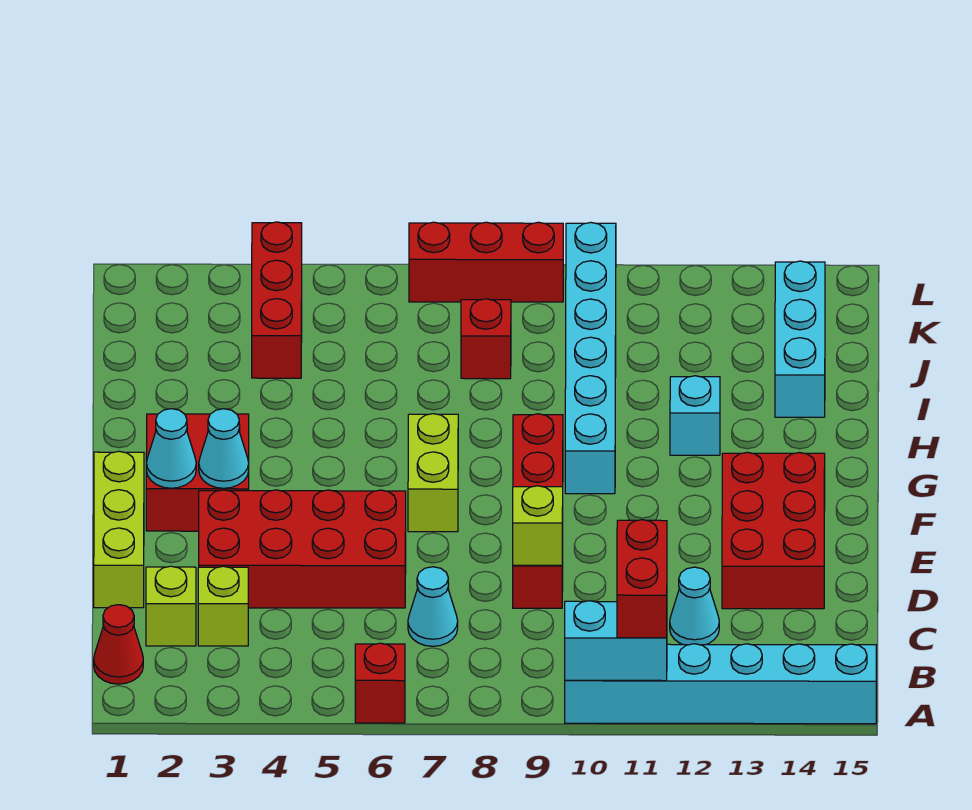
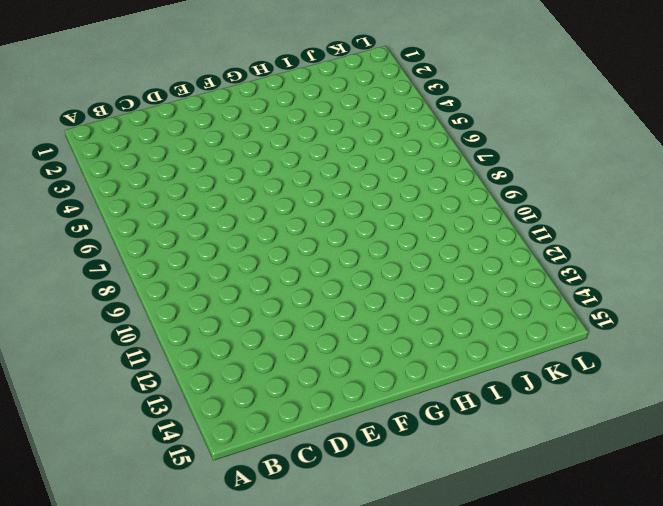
none -> red 1x1 brick [355,643,405,723]
none -> cyan 1x6 brick [565,644,876,724]
none -> red 1x1 cone [94,605,143,684]

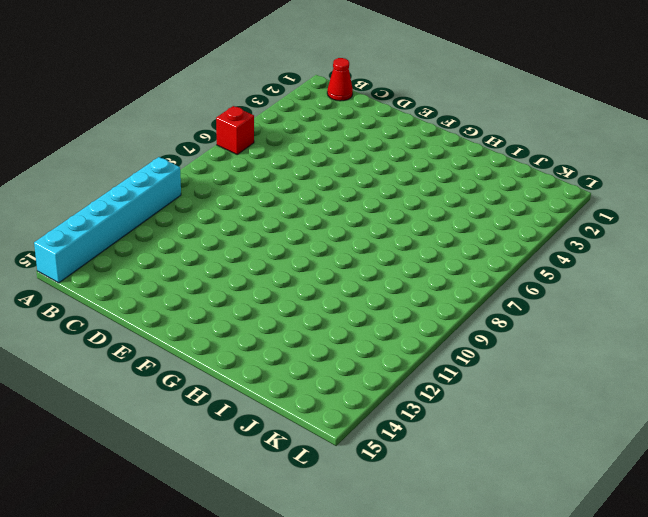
none -> lime 1x1 brick [146,566,196,646]
none -> lime 1x1 brick [198,566,248,646]
none -> cyan 1x1 cone [408,567,458,646]

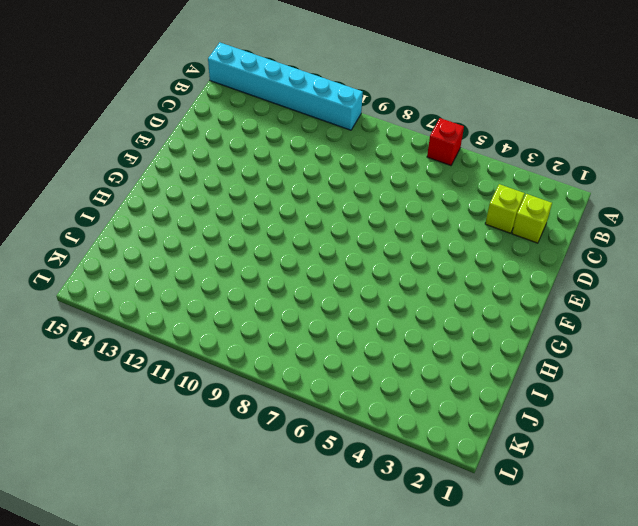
none -> red 1x1 cone [94,605,143,684]
none -> cyan 1x1 cone [408,567,458,646]
none -> cyan 1x1 cone [670,567,719,645]

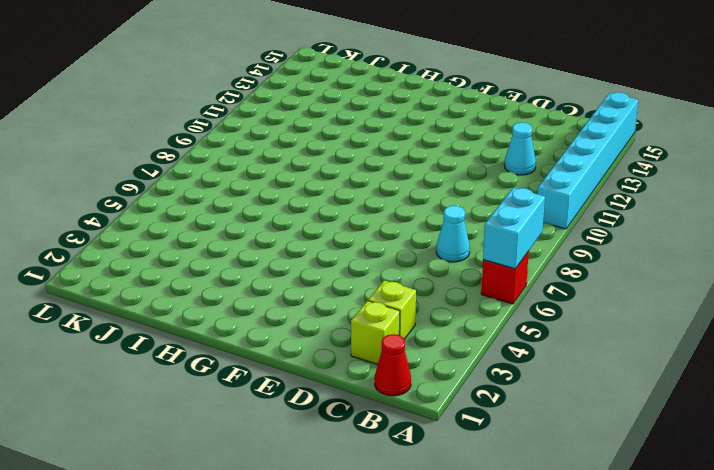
cyan 1x2 brick [483,188,545,269] -> cyan 1x2 brick moved to [565,601,667,681]
none -> lime 1x3 brick [94,451,144,608]
none -> red 2x4 brick [199,490,406,608]
none -> red 1x4 brick [513,414,563,608]

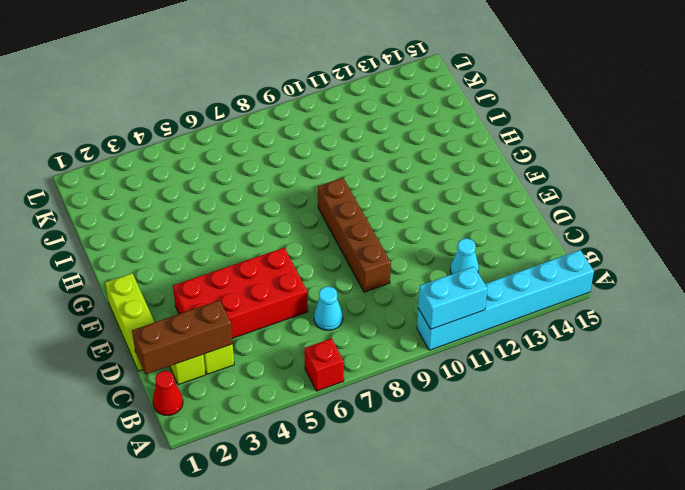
brown 1x3 brick [132,300,233,374] -> none
brown 1x4 brick [318,178,391,292] -> red 1x4 brick [513,414,563,608]
none -> red 2x3 brick [722,452,825,609]
none -> red 2x2 brick [146,414,249,531]
none -> lime 1x2 brick [408,414,458,532]

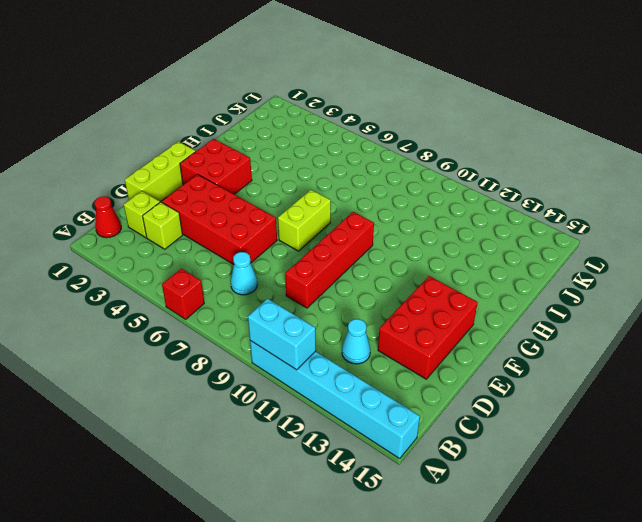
none -> cyan 1x6 brick [565,223,616,494]
none -> cyan 1x1 brick [670,376,720,455]
none -> cyan 1x3 brick [775,261,825,417]

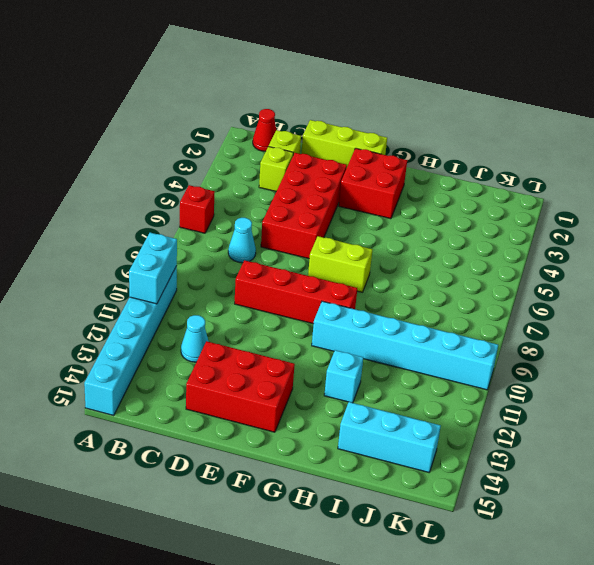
none -> red 1x3 brick [252,222,302,378]
none -> red 1x1 brick [461,299,511,379]
none -> red 1x3 brick [409,222,563,302]

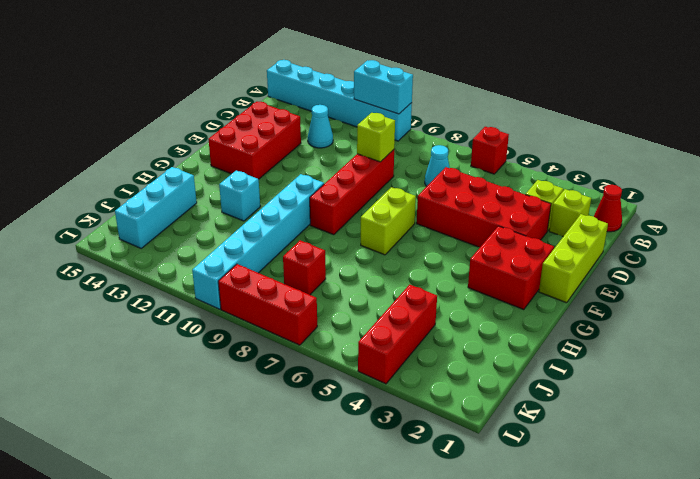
none -> cyan 1x1 cone [146,409,196,488]
none -> cyan 1x1 cone [199,409,249,488]
none -> red 1x2 brick [617,520,667,638]

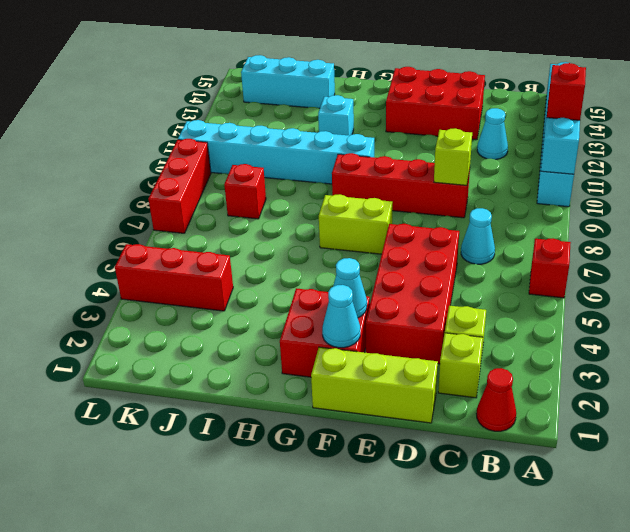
red 1x1 brick [547,63,586,120] -> red 1x2 brick [617,520,667,638]

